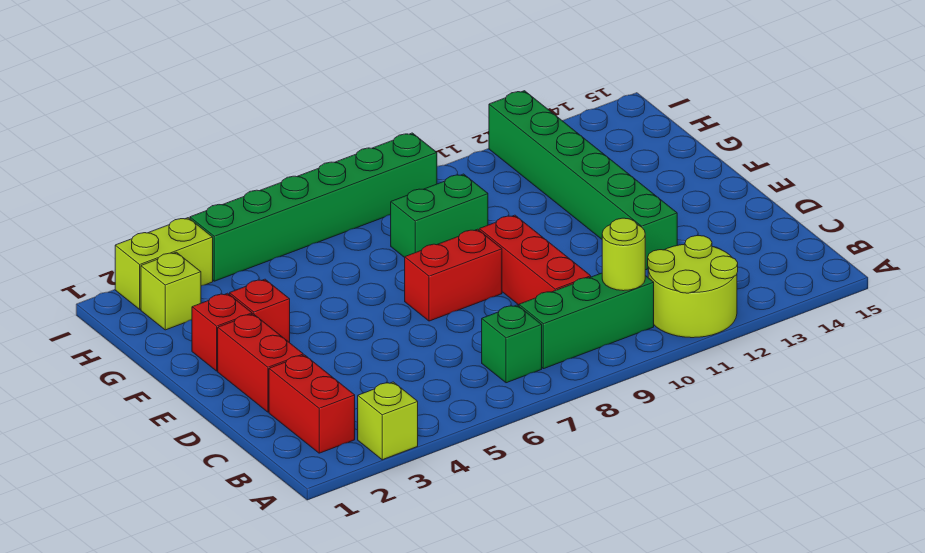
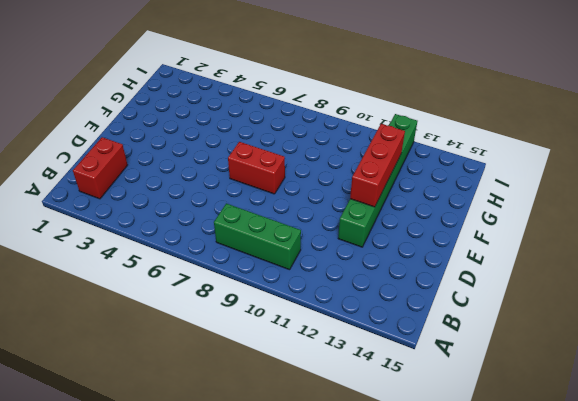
red 1x3 brick [350,124,405,207] -> red 1x3 brick moved to [479,215,591,305]
none -> lime 1x1 brick [358,382,418,460]
none -> lime 2x2 round brick [648,235,738,338]
none -> green 1x1 brick [482,305,542,383]

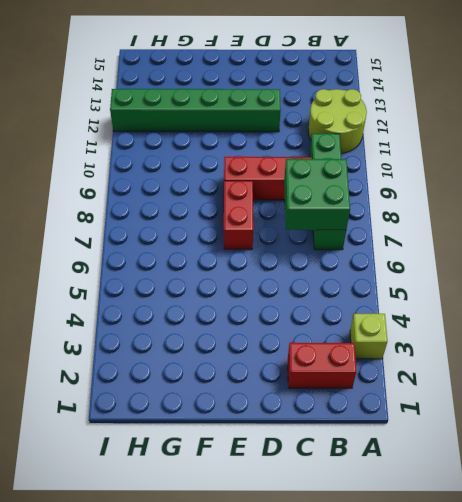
green 2x2 brick [284,159,350,230] -> none
none -> red 1x2 brick [218,314,303,412]
none -> red 1x1 brick [192,293,252,371]
none -> red 1x1 brick [230,279,290,343]

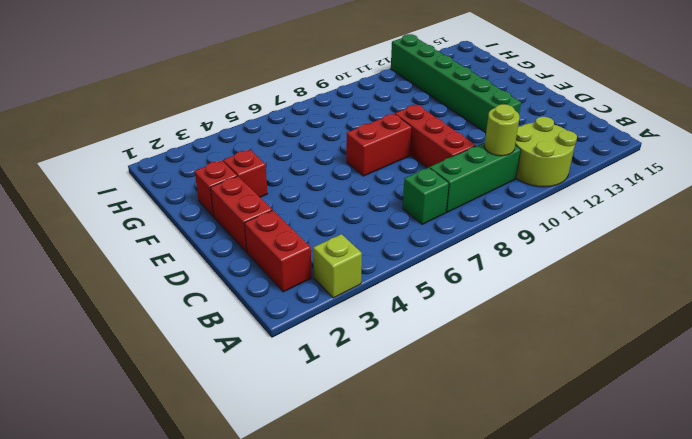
none -> green 1x2 brick [391,174,488,258]
none -> lime 1x1 brick [141,252,201,330]
none -> lime 1x2 brick [115,218,213,309]

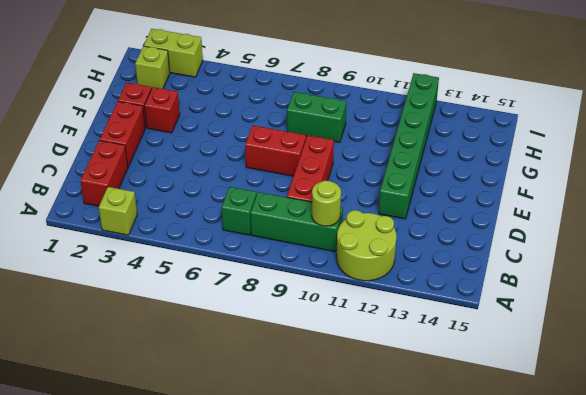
none -> green 1x6 brick [190,133,437,281]

